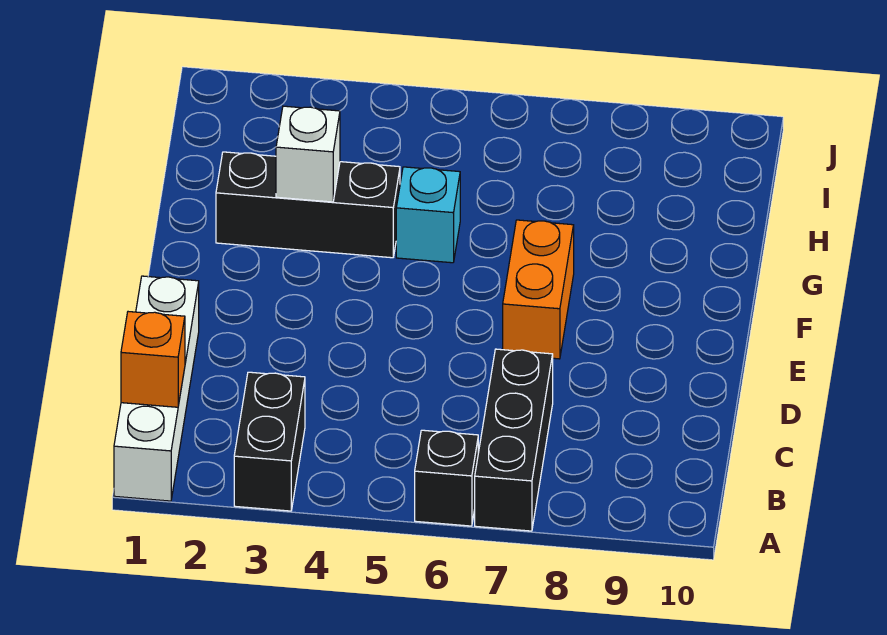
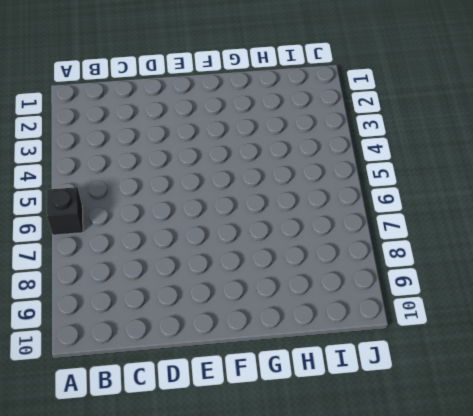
none -> white 1x4 brick [114,276,199,501]
none -> black 1x2 brick [234,372,305,511]

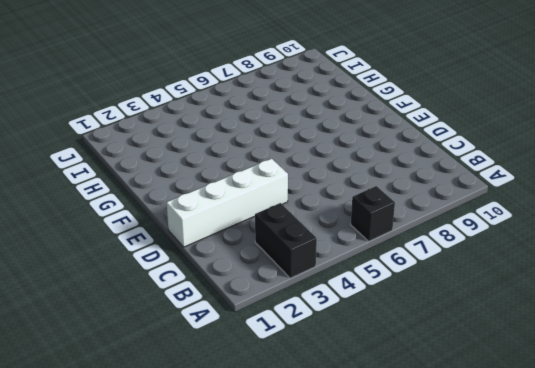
white 1x4 brick [167,159,288,247] -> white 1x4 brick turned to [114,276,199,501]
none -> black 1x3 brick [475,349,553,531]
none -> orange 1x2 brick [503,220,574,359]

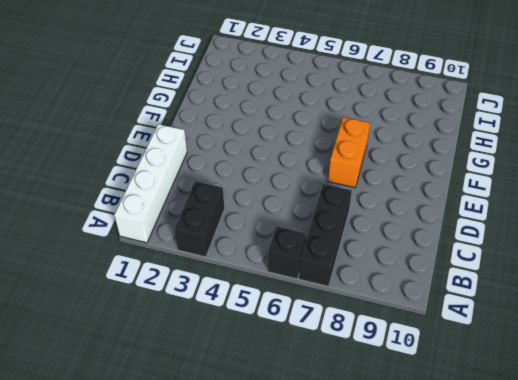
none -> black 1x3 brick [216,152,400,258]
none -> cyan 1x1 brick [396,167,460,263]

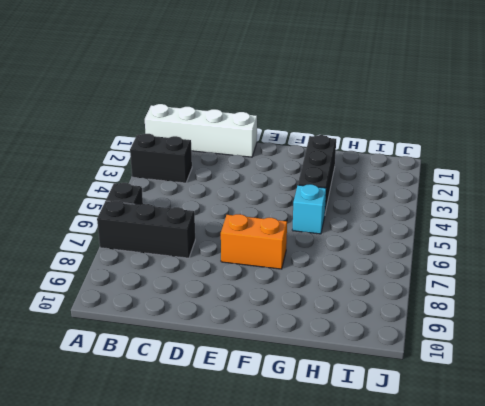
none -> orange 1x1 brick [121,312,185,407]
none -> white 1x1 brick [276,106,340,202]

